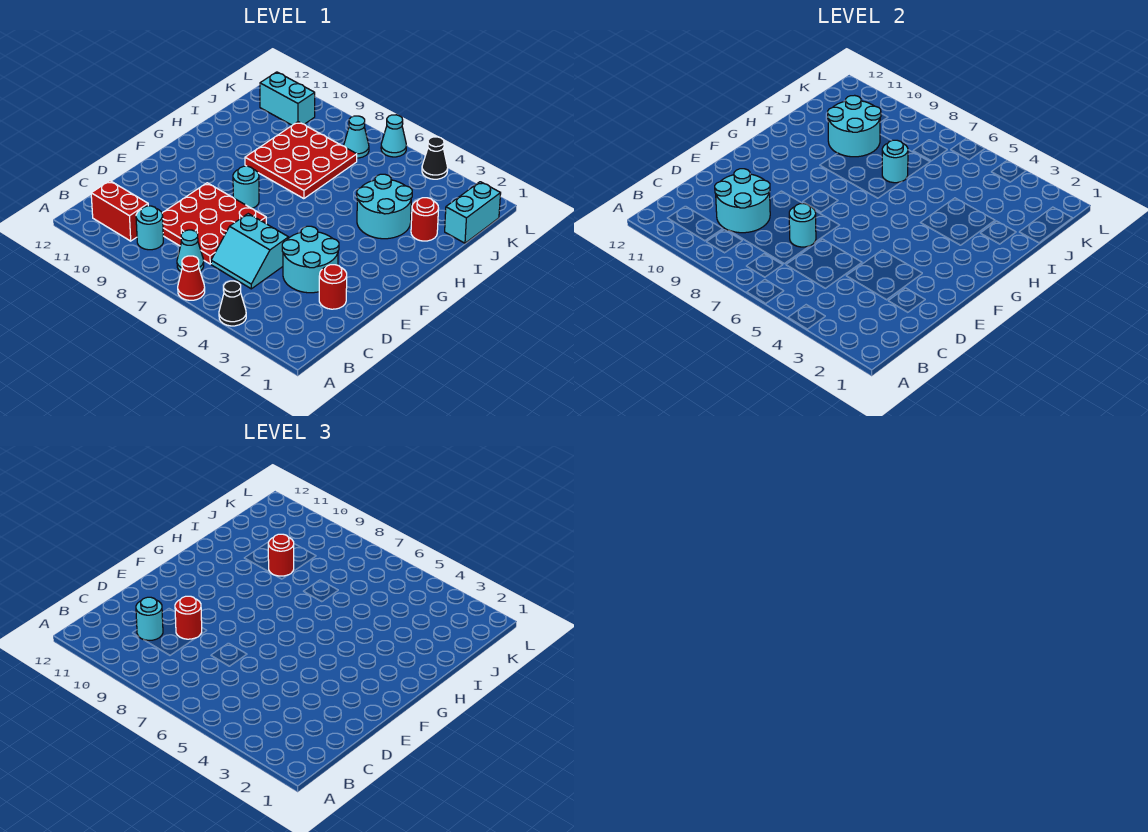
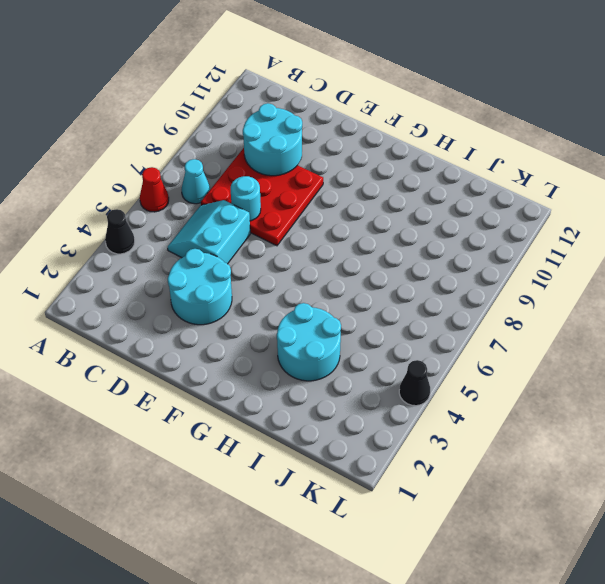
none -> cyan 1x1 round brick [136,206,163,250]
none -> red 1x2 brick [91,181,148,241]
none -> red 1x1 round brick [319,265,347,309]

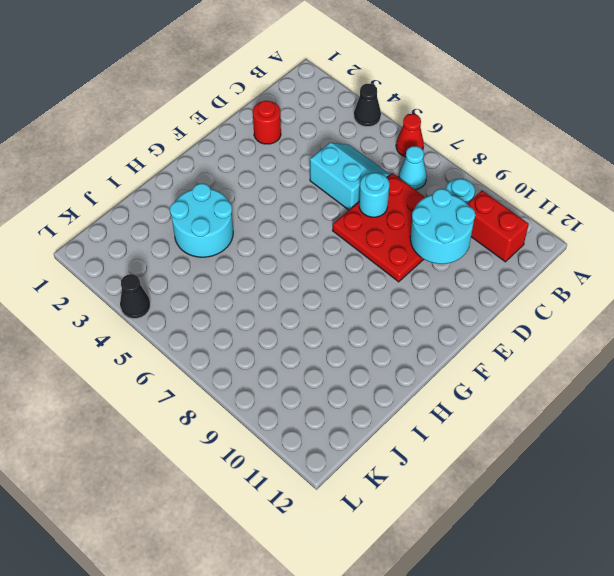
none -> cyan 2x2 round brick [282,226,339,293]
none -> cyan 1x1 round brick [233,166,259,208]
none -> red 3x3 plate [245,122,357,199]

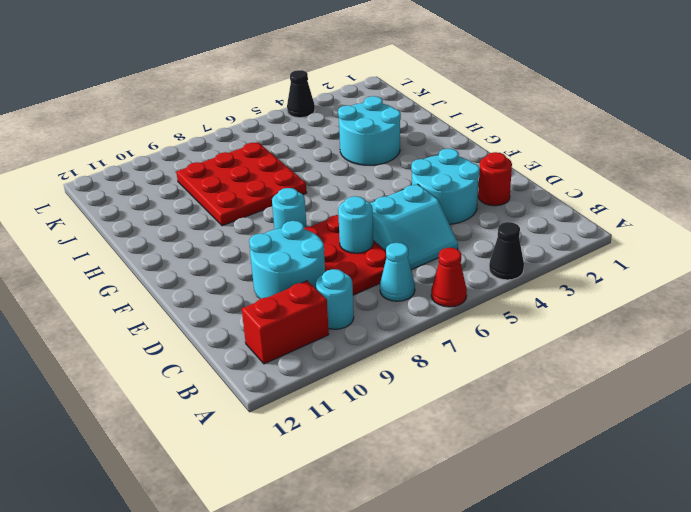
none -> red 1x1 round brick [411,198,439,241]
none -> cyan 1x2 brick [445,182,501,243]
none -> cyan 1x1 cone [344,116,369,158]

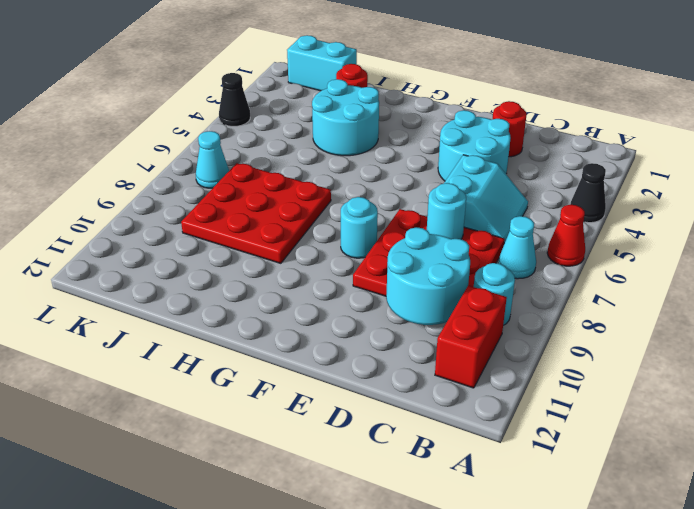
none -> cyan 1x2 brick [260,72,315,125]
none -> cyan 1x1 cone [381,115,407,157]
none -> cyan 1x1 round brick [882,140,908,183]

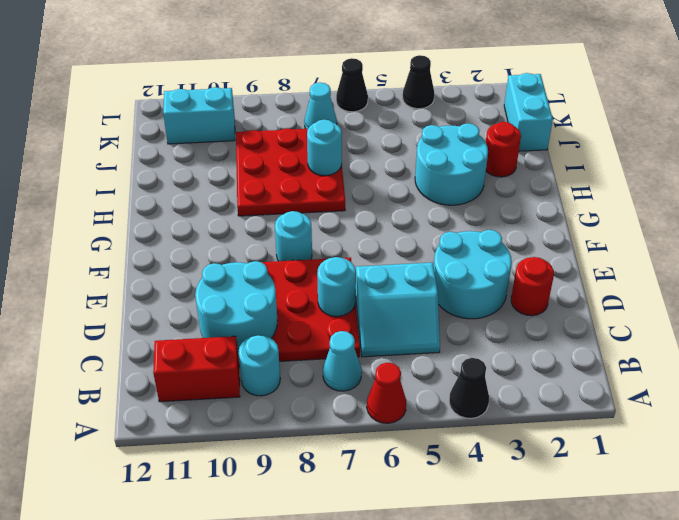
black 1x1 cone [336,58,368,112] -> cyan 1x1 cone [381,115,407,157]
none -> cyan 2x2 round brick [828,95,881,157]
none -> cyan 1x1 round brick [136,597,163,640]
none -> red 1x1 round brick [175,596,202,639]

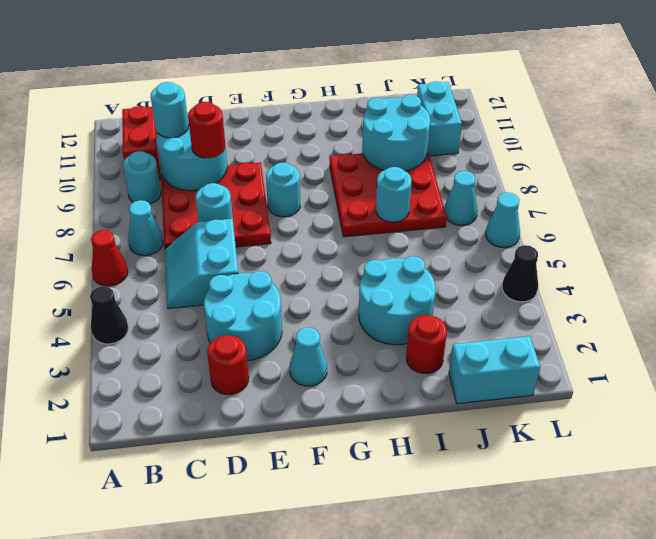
cyan 1x1 cone [290,327,327,386] -> none
none -> red 1x1 round brick [268,534,294,576]

